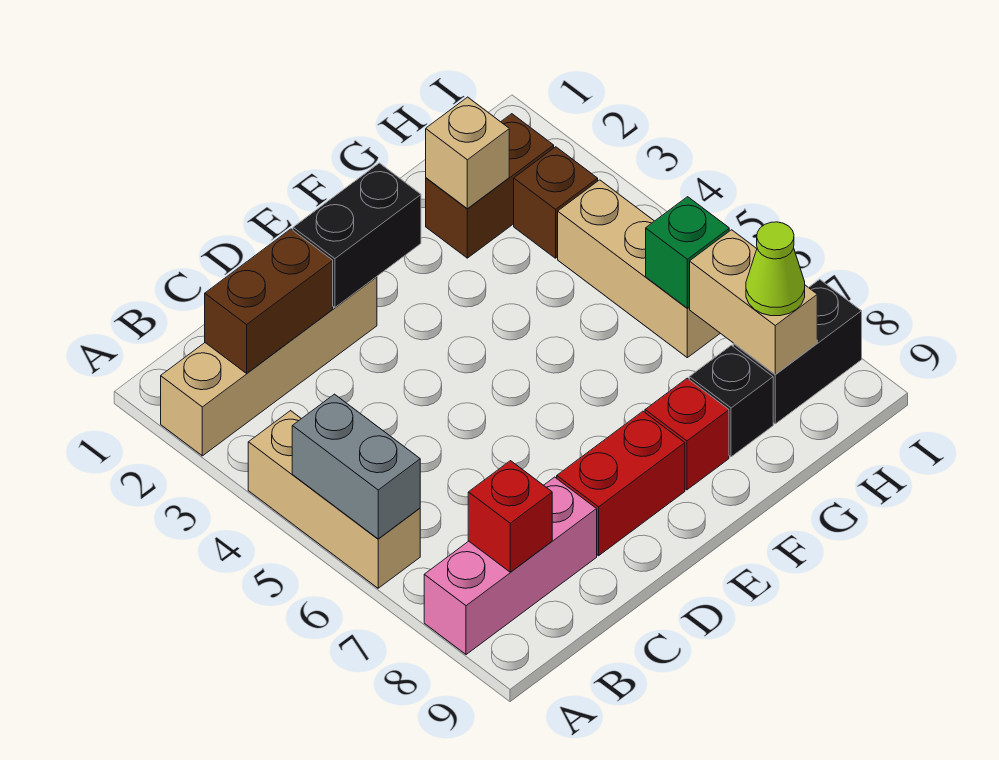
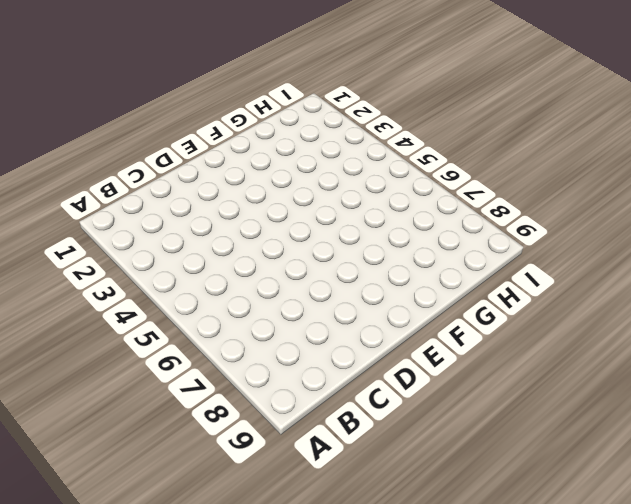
none -> tan 1x4 brick [161,277,377,456]
none -> tan 1x3 brick [248,411,420,588]
none -> pink 1x3 brick [424,477,597,655]

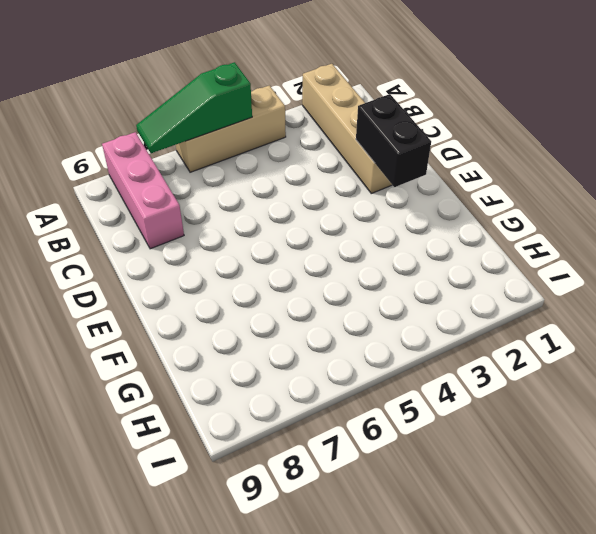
green 1x3 slope [136,62,252,153] -> grey 1x2 brick [292,394,420,539]
none -> red 1x2 brick [557,411,685,556]
none -> red 1x1 brick [645,378,729,490]
none -> brown 1x2 brick [426,114,554,258]

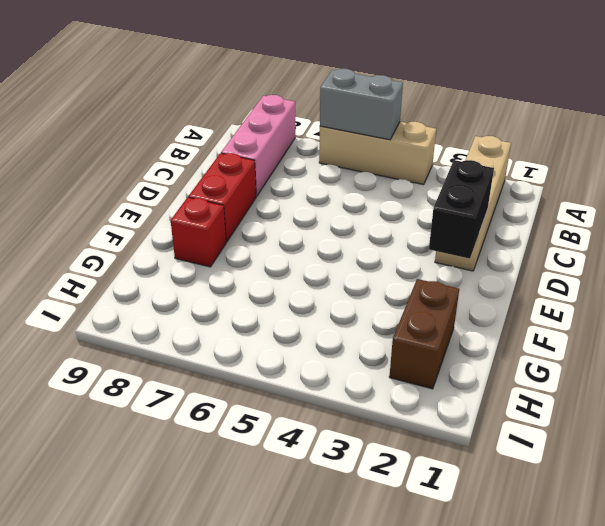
none -> black 1x1 brick [689,345,773,457]
none -> brown 1x1 brick [514,147,598,258]
none -> tan 1x3 brick [558,180,720,358]

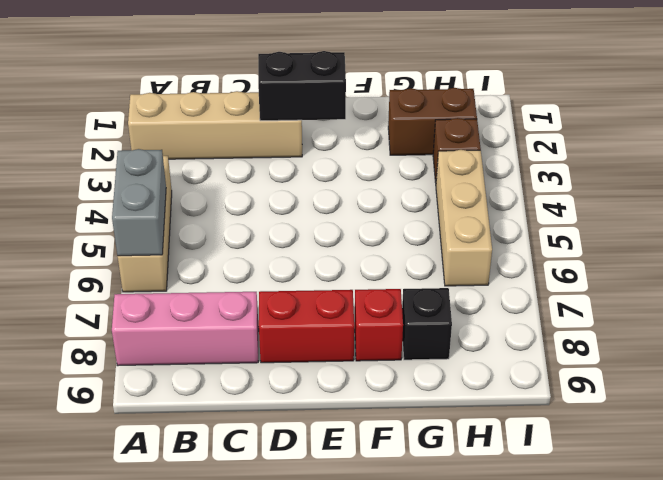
none -> black 1x2 brick [733,279,862,424]
none -> brown 1x2 brick [205,229,333,373]
none -> red 1x1 brick [468,461,552,572]

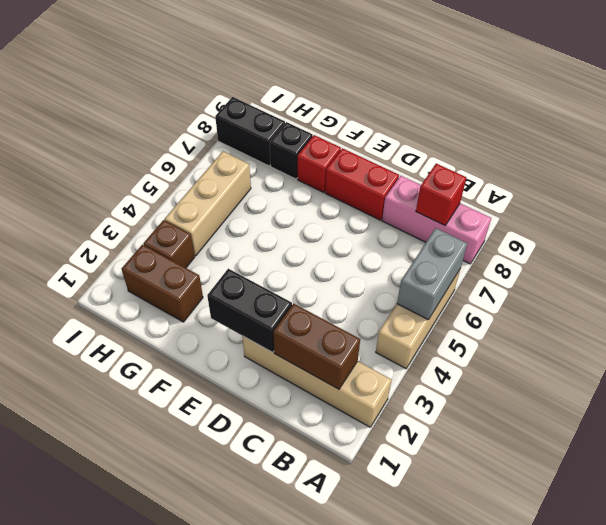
none -> tan 1x1 brick [426,97,509,209]
none -> green 1x1 brick [646,197,729,308]
none -> tan 1x2 brick [690,230,817,375]

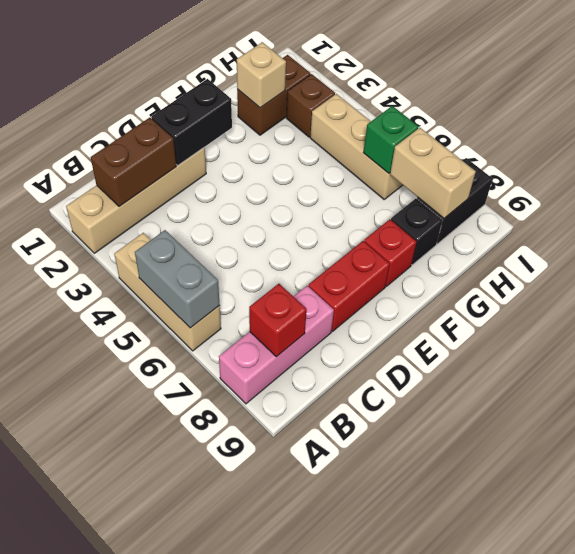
none -> lime 1x1 cone [746,222,805,316]

